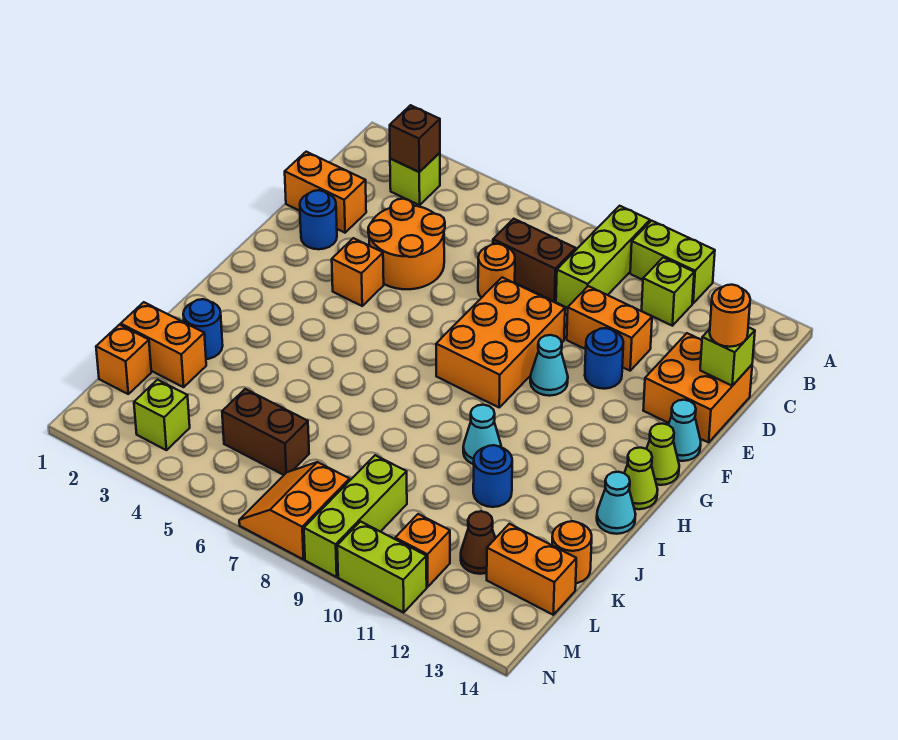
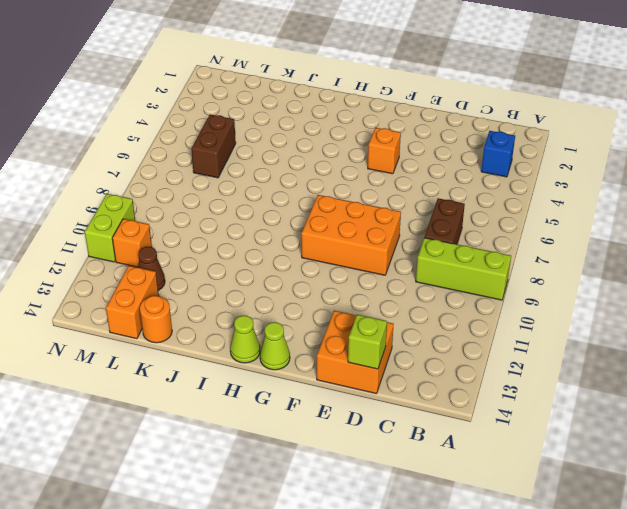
blue 1x1 brick [481,131,515,177] -> lime 1x1 brick [390,153,440,205]
none -> lime 1x2 brick [630,221,715,303]
none -> lime 1x1 brick [642,257,694,326]
none -> orange 1x2 brick [285,152,366,233]
none -> orange 2x2 round brick [368,199,445,289]

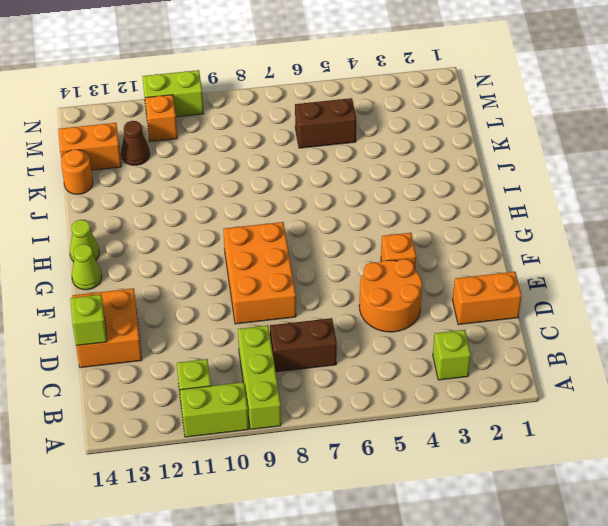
none -> orange 1x1 round brick [478,244,515,298]
none -> orange 1x2 brick [567,286,652,371]
none -> blue 1x1 round brick [300,190,337,249]
none -> blue 1x1 round brick [585,328,623,389]

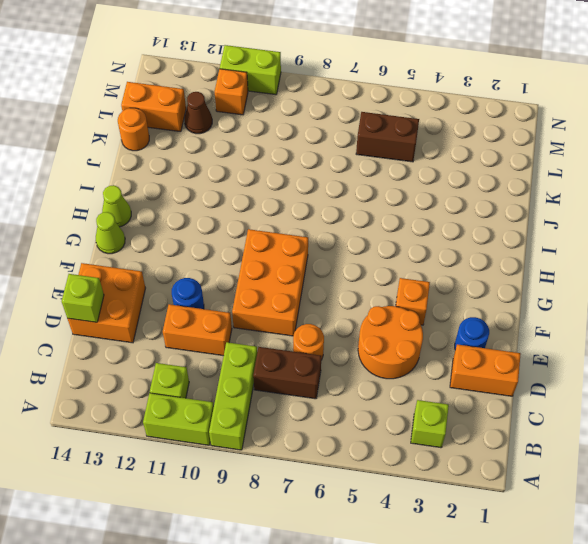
none -> cyan 1x1 cone [530,335,568,396]
none -> cyan 1x1 cone [668,400,701,461]
none -> cyan 1x1 cone [463,405,501,464]
none -> cyan 1x1 cone [597,472,636,534]

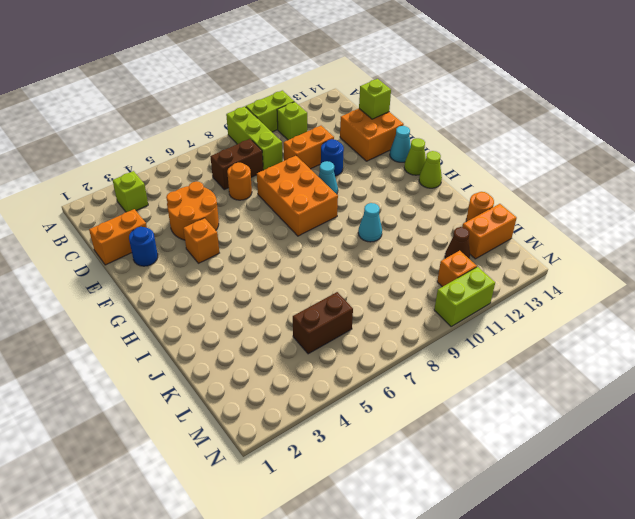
none -> cyan 1x1 cone [597,472,636,534]
none -> blue 1x1 round brick [183,299,223,359]
none -> blue 1x1 round brick [473,445,512,507]
none -> orange 1x2 brick [121,302,206,387]

